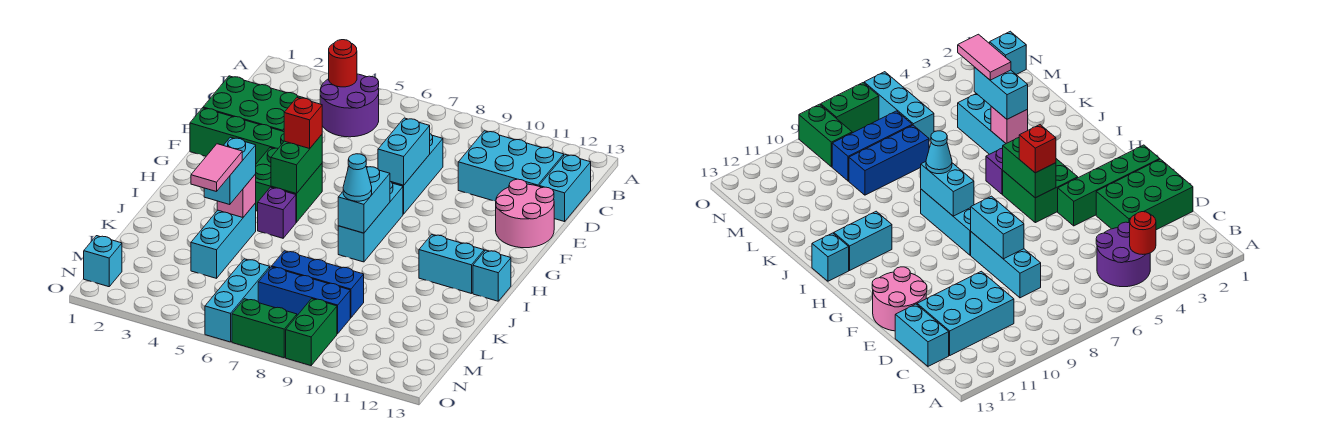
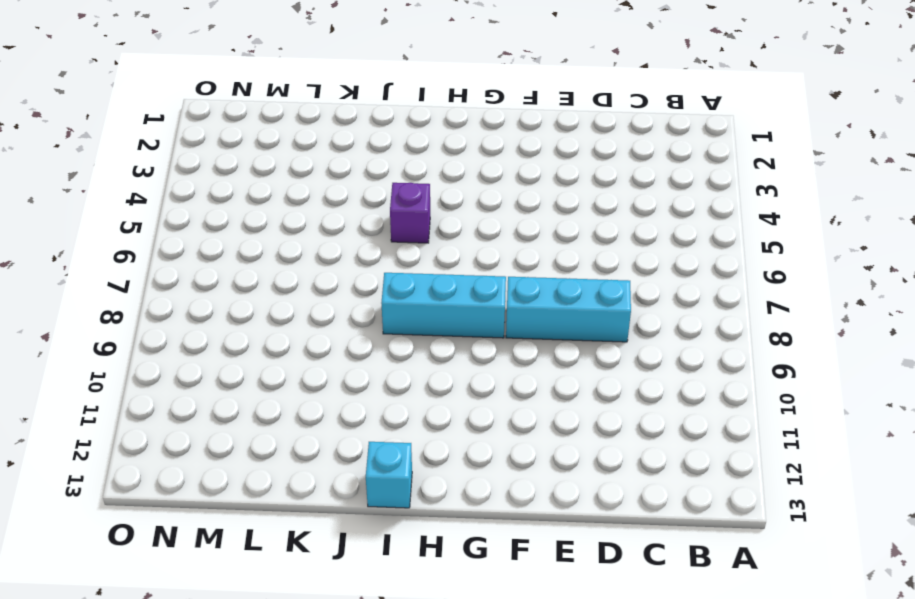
none -> purple 2x2 round brick [320,74,379,137]
none -> cyan 2x3 brick [458,131,564,201]
none -> cyan 1x2 brick [539,155,591,222]

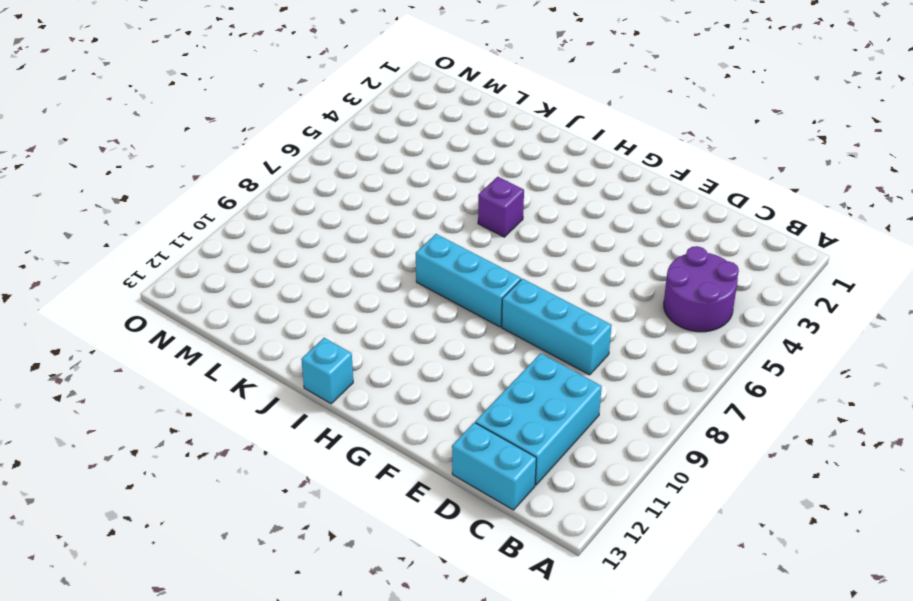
none -> green 2x3 brick [203,76,306,132]
none -> pink 2x2 round brick [496,179,554,248]
none -> green 1x4 brick [190,108,284,164]

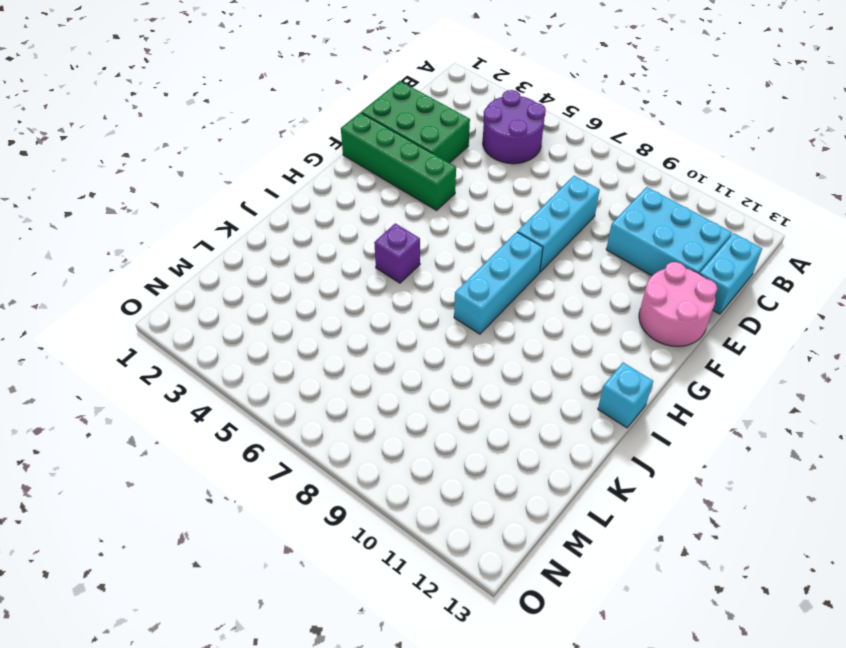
none -> green 2x2 brick [256,148,322,222]
none -> cyan 1x2 brick [419,235,484,294]
none -> cyan 1x3 brick [191,203,256,278]

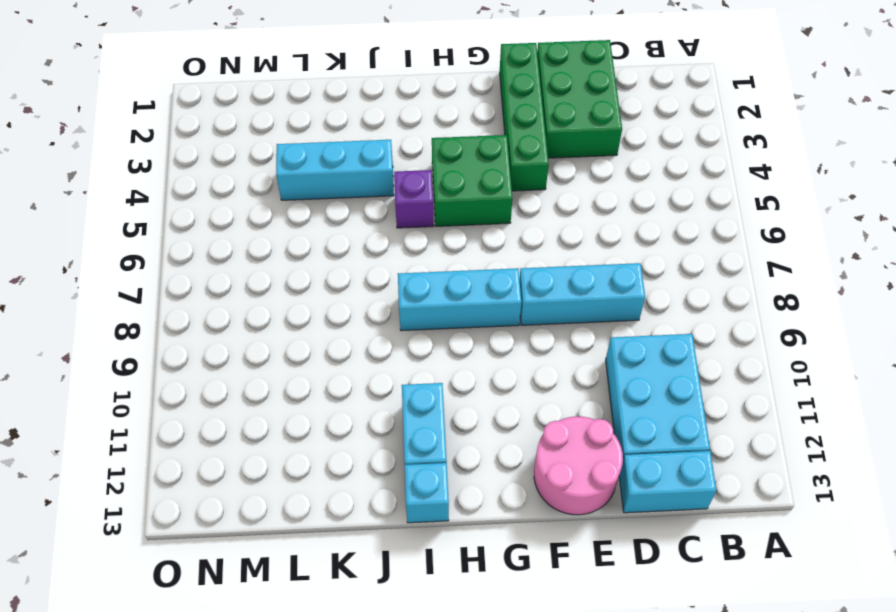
none -> purple 2x2 round brick [320,74,379,137]
none -> blue 1x3 brick [272,251,364,318]
none -> cyan 1x3 brick [205,259,270,342]

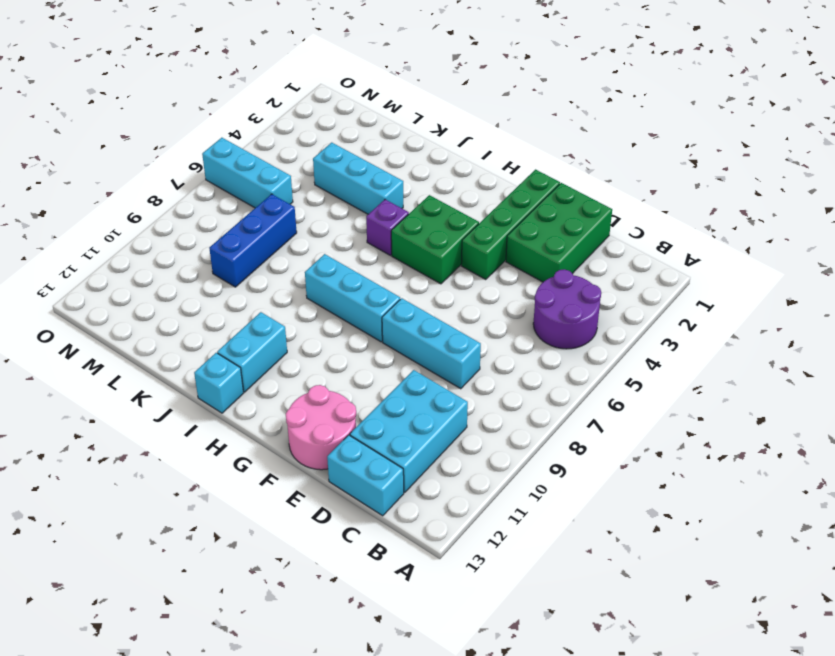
none -> blue 1x3 brick [258,267,350,334]
none -> cyan 1x1 brick [84,236,122,287]
none -> green 1x2 brick [286,299,337,366]

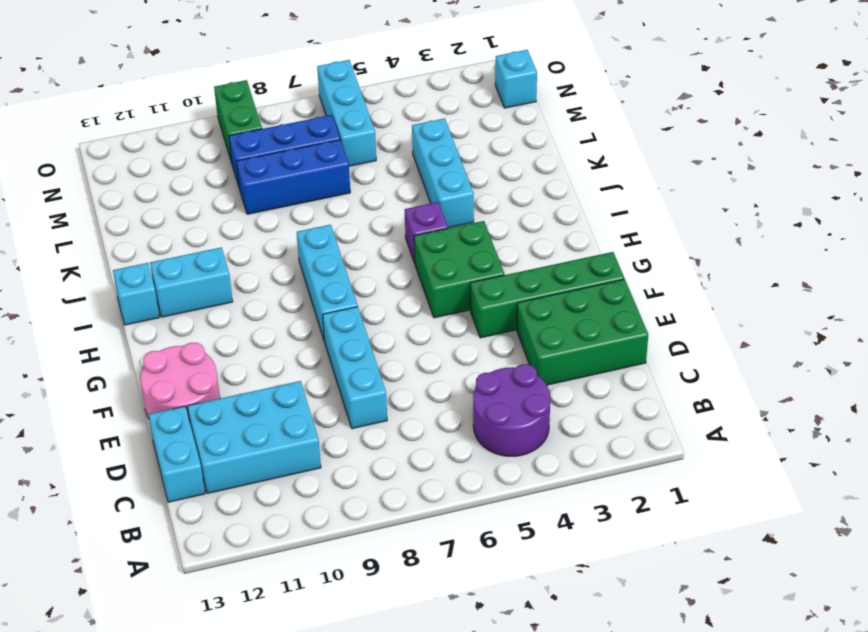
none -> green 1x2 brick [232,299,297,358]
none -> red 1x1 round brick [329,40,357,87]
none -> cyan 1x2 brick [378,118,430,185]

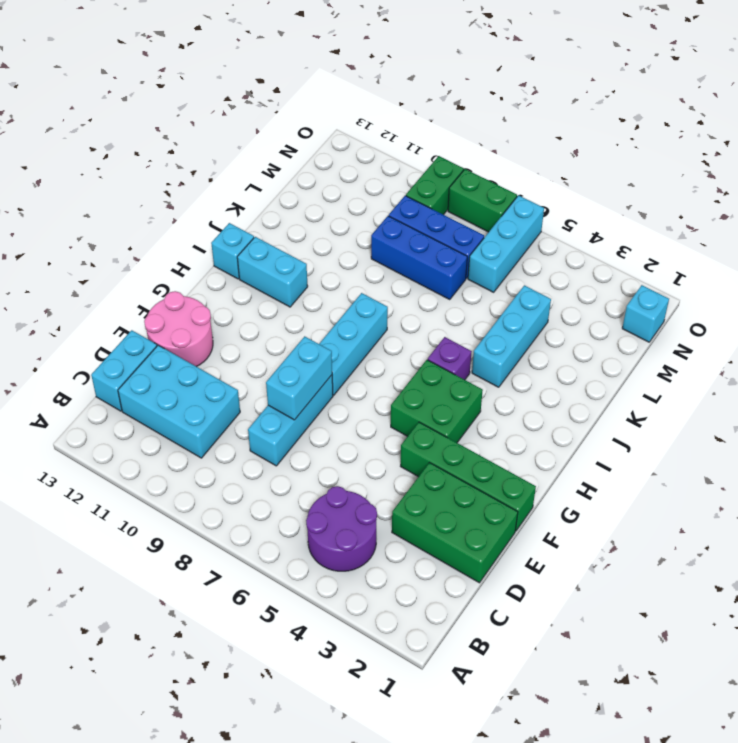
none -> red 1x1 round brick [329,40,357,87]
none -> green 1x2 brick [271,135,322,194]
none -> cyan 1x2 brick [338,167,390,233]

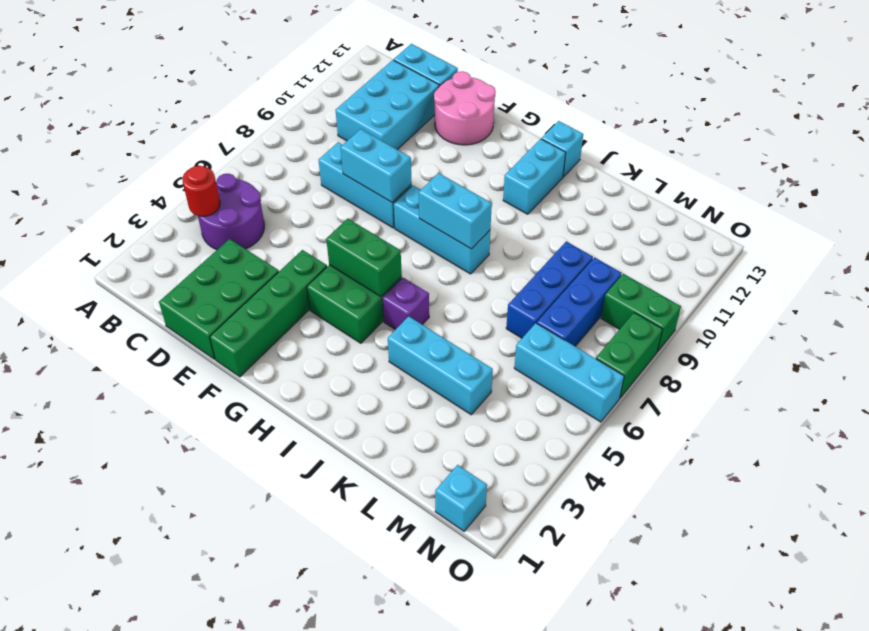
none -> pink 1x1 brick [217,174,256,217]
none -> red 1x1 brick [284,98,322,149]
none -> cyan 1x1 cone [343,154,372,201]

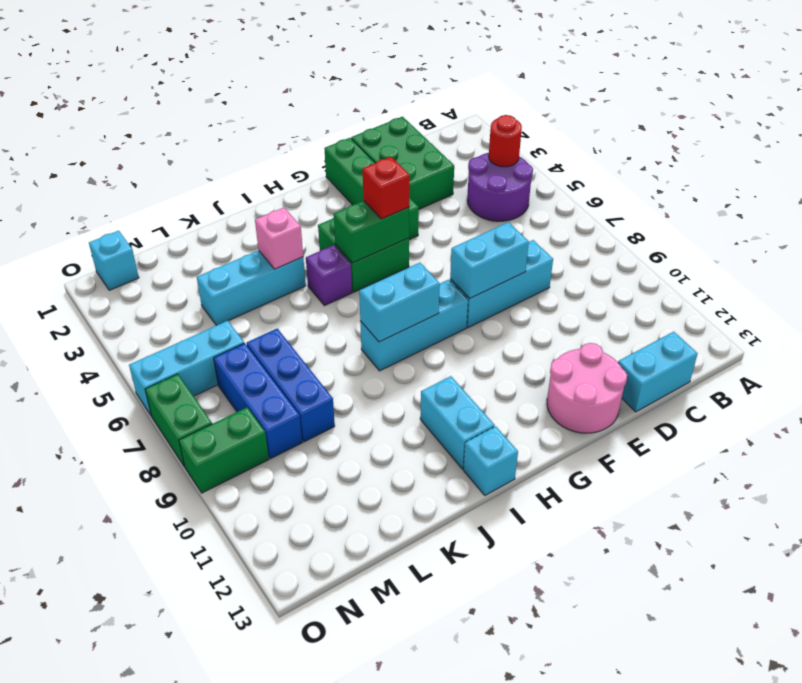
none -> cyan 2x3 brick [458,131,564,201]
none -> cyan 1x1 cone [343,154,372,201]
none -> cyan 1x2 brick [204,137,256,205]

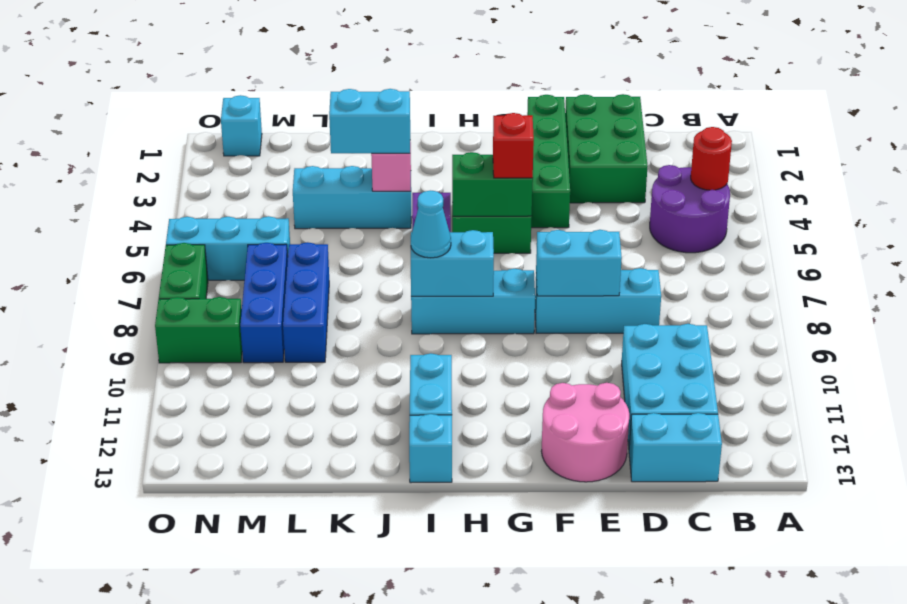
none -> pink 1x2 tile [191,144,242,192]

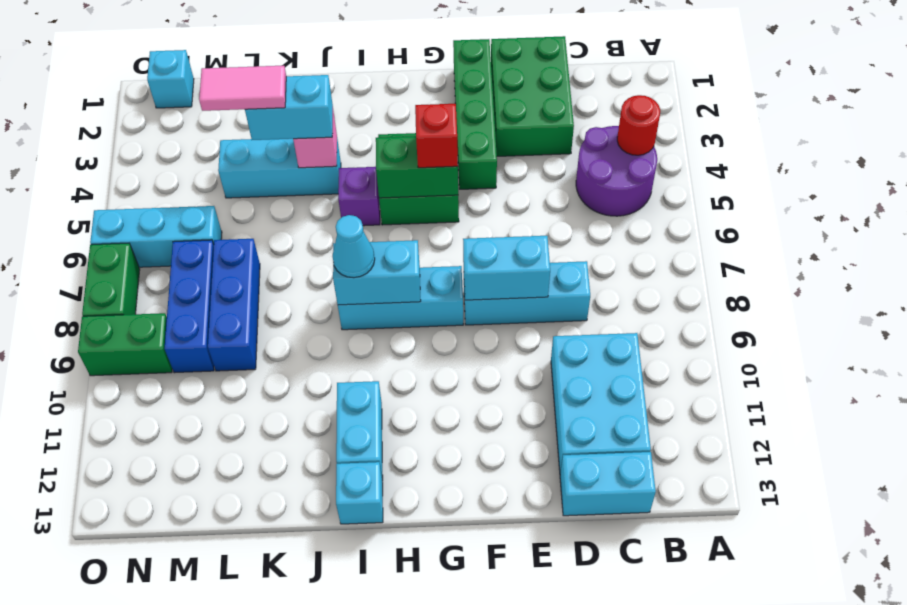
none -> pink 2x2 round brick [496,179,554,248]

